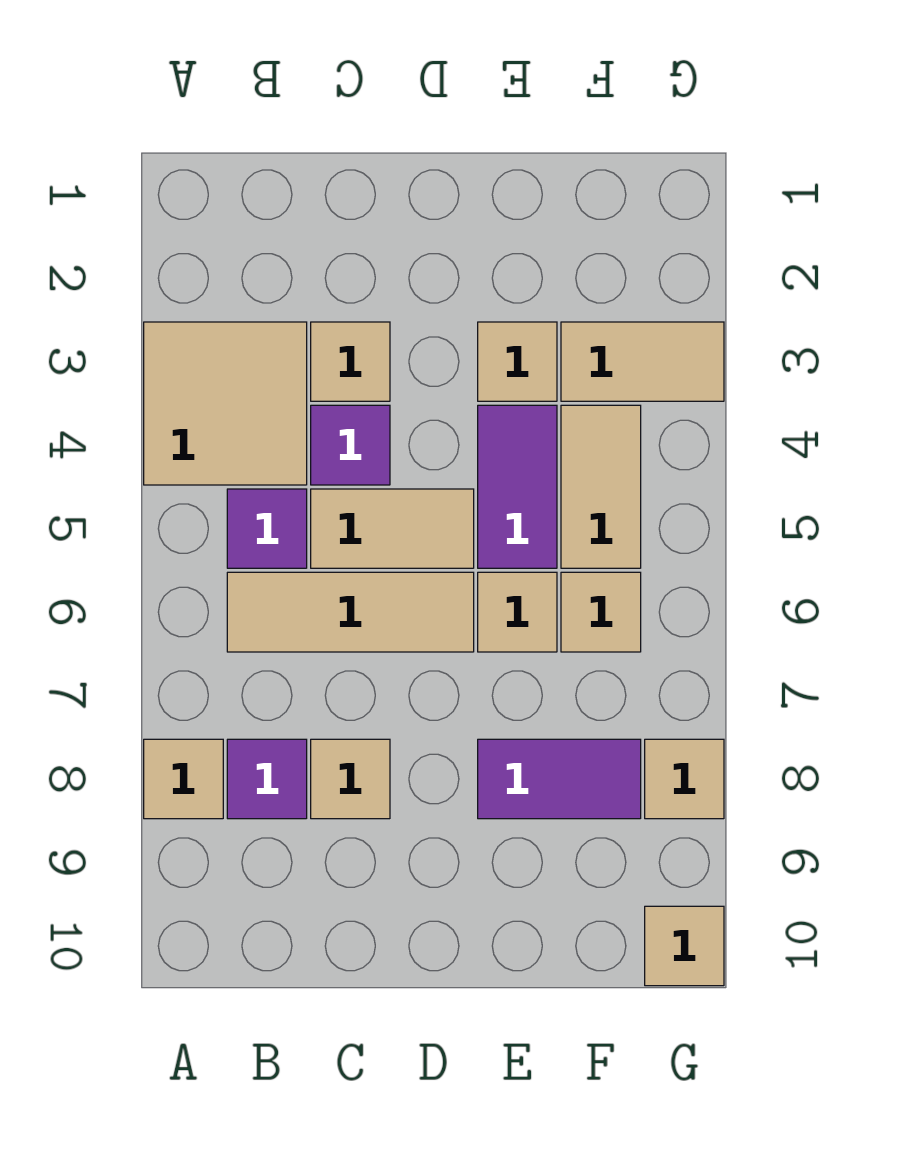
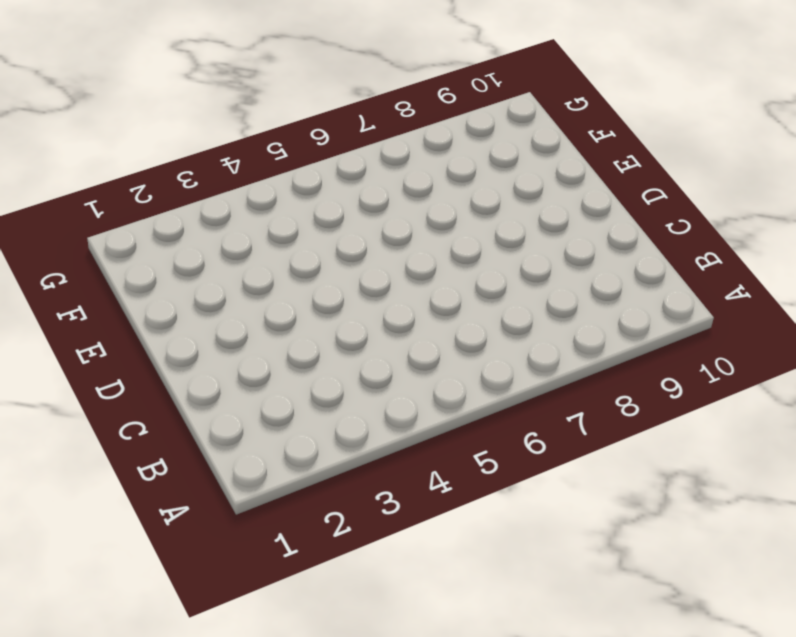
none -> tan 2x2 tile [144,322,307,485]
none -> tan 1x1 tile [144,739,223,819]
none -> purple 1x1 tile [227,489,307,568]

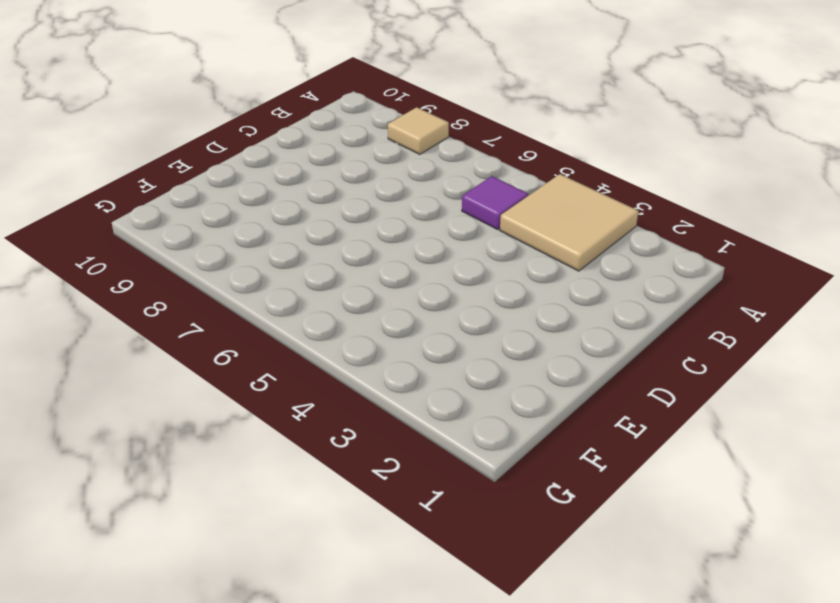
none -> tan 1x3 tile [227,572,474,652]
none -> purple 1x1 tile [227,739,307,819]
none -> tan 1x1 tile [311,322,390,401]

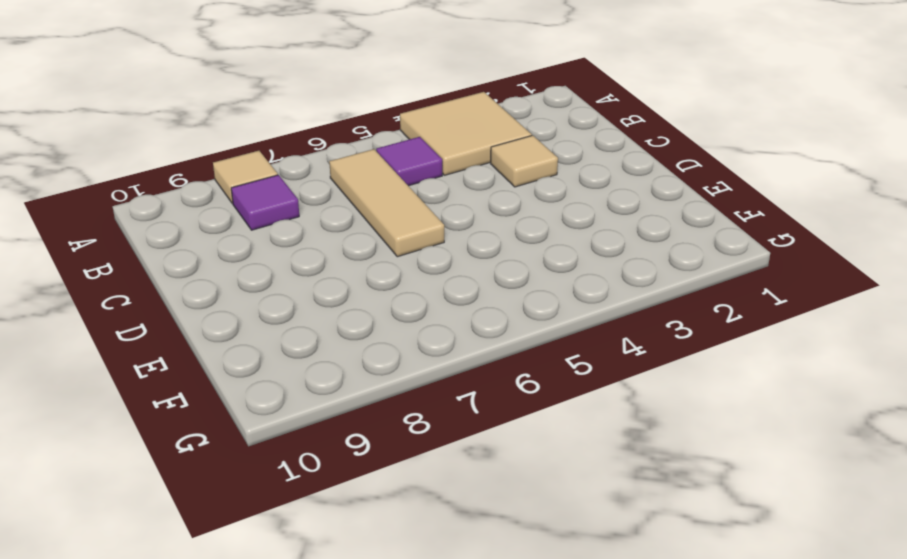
none -> purple 1x1 tile [311,405,390,485]
none -> tan 1x2 tile [311,489,474,568]
none -> tan 1x1 tile [311,739,390,819]

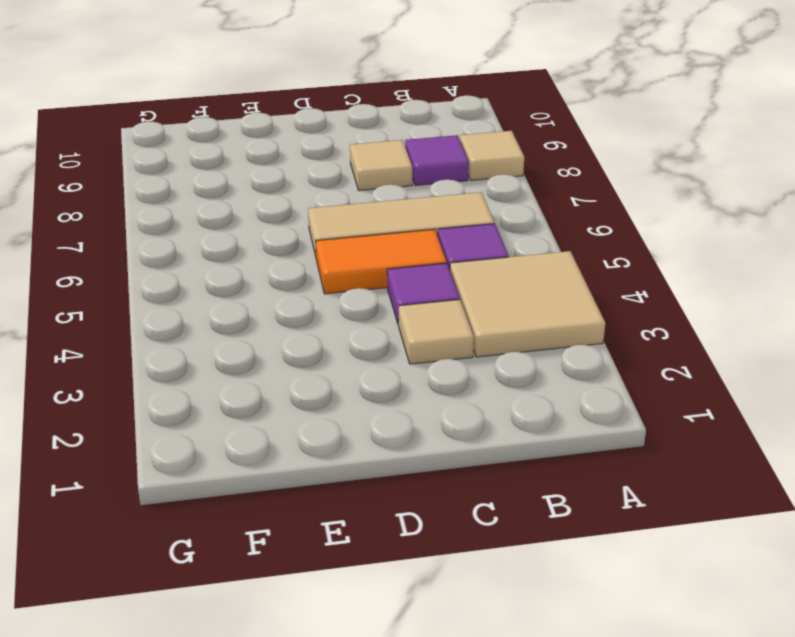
orange 1x2 tile [316,229,447,294] -> tan 1x2 tile [311,489,474,568]
none -> tan 1x1 tile [478,322,557,401]
none -> purple 1x2 tile [478,405,557,568]
none -> tan 1x1 tile [478,572,557,652]

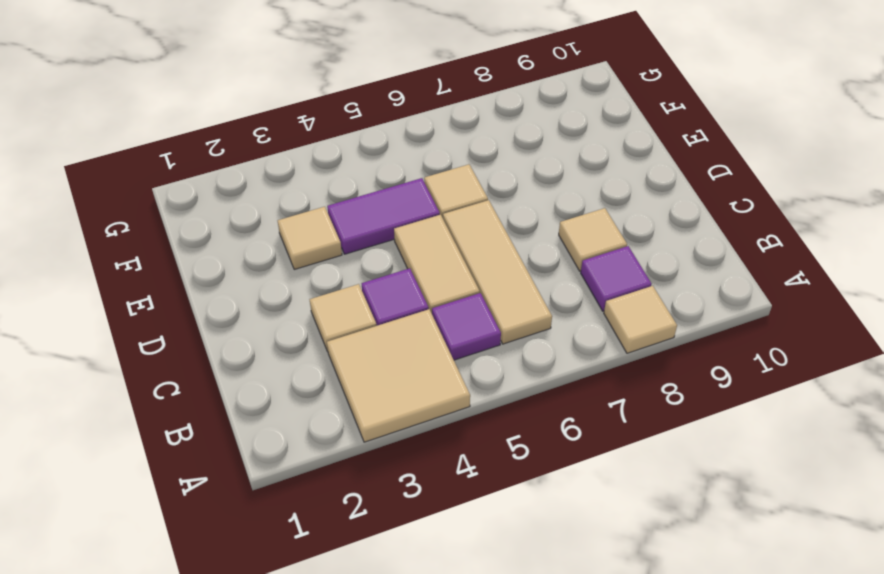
none -> purple 1x2 tile [478,739,641,819]
none -> tan 1x2 tile [561,322,724,401]
none -> tan 1x2 tile [561,405,641,568]

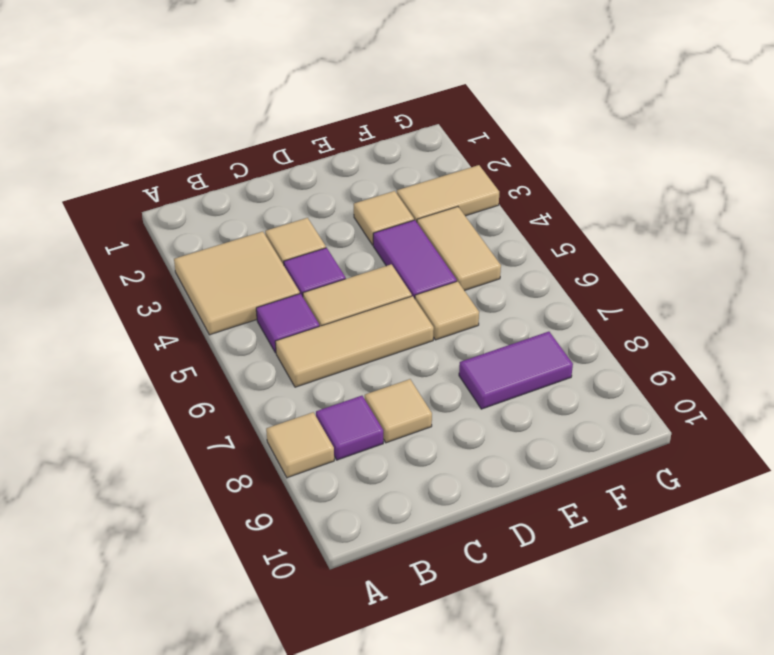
none -> tan 1x1 tile [561,572,641,652]
none -> tan 1x1 tile [645,739,724,819]
none -> tan 1x1 tile [645,906,724,986]

